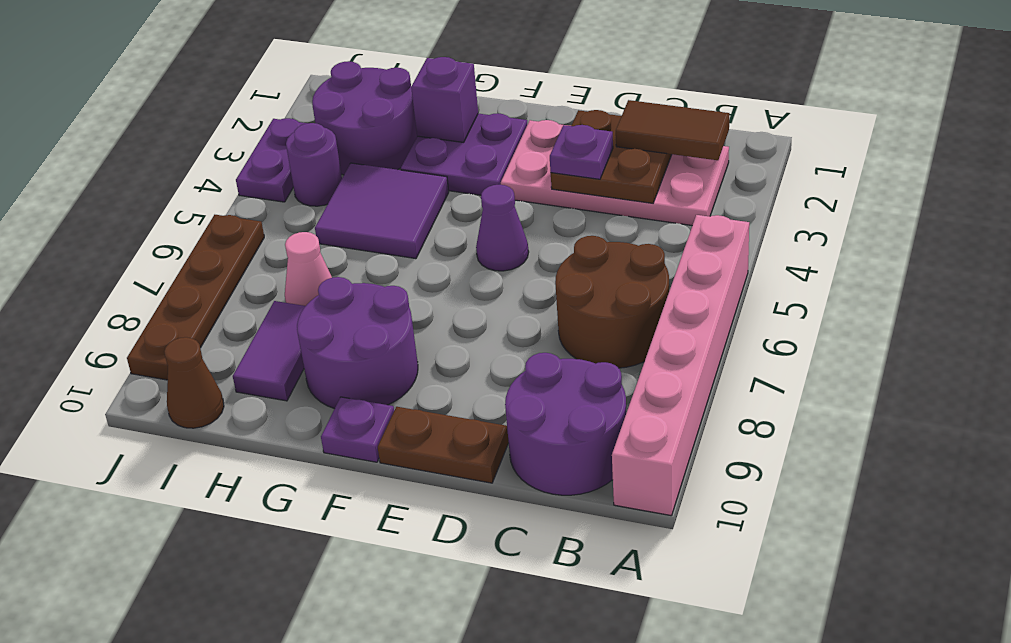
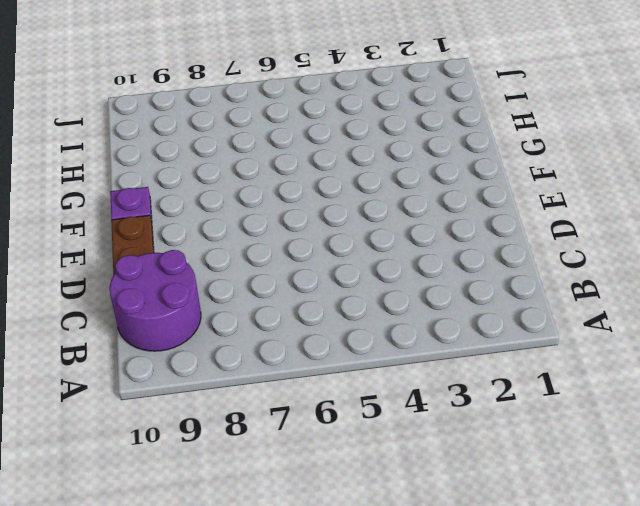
none -> pink 1x6 brick [612,215,749,516]
none -> pink 2x4 plate [501,120,729,225]
none -> brown 2x2 round brick [555,236,669,368]

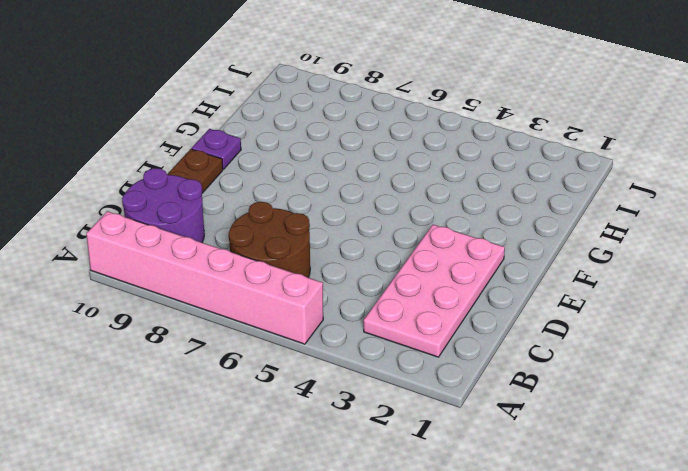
none -> purple 1x1 cone [476,185,529,271]
none -> purple 2x2 plate [401,113,527,195]
none -> purple 2x2 round brick [297,277,418,409]

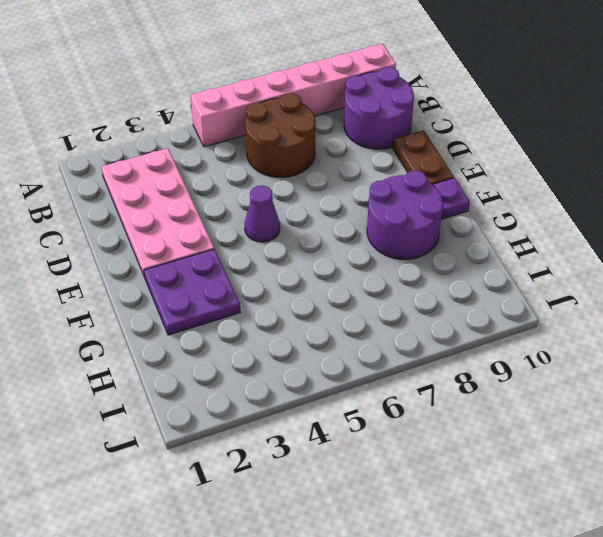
none -> purple 2x2 tile [315,163,449,259]
none -> purple 2x2 round brick [312,61,417,175]
none -> pink 1x1 cone [285,232,332,306]

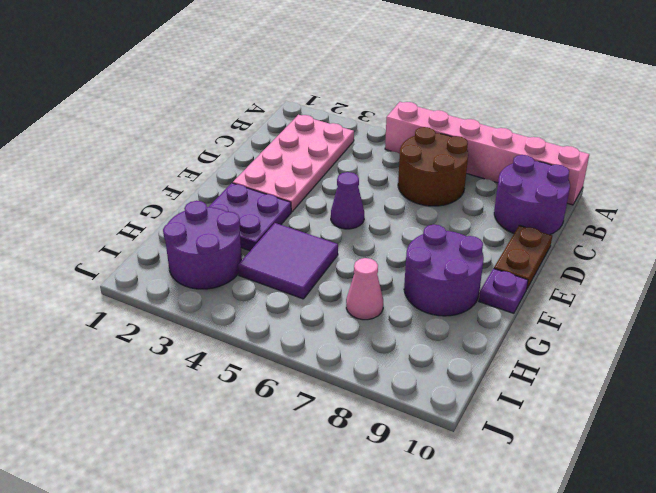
none -> purple 1x2 tile [233,301,305,401]
none -> purple 1x1 round brick [286,123,342,206]
none -> brown 1x1 cone [164,337,224,428]

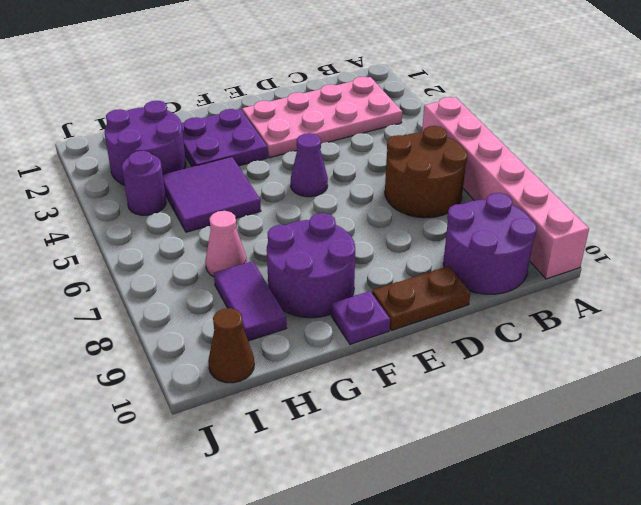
none -> purple 1x2 plate [236,118,307,202]
none -> brown 1x4 plate [127,215,264,380]
none -> brown 2x2 plate [551,110,672,203]

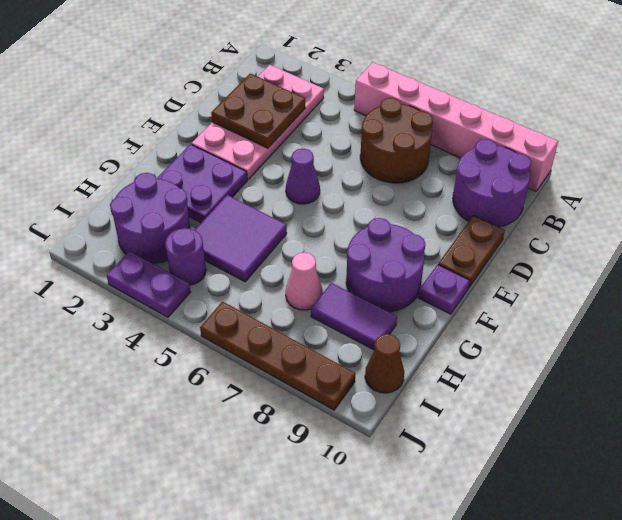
none -> purple 1x1 brick [411,57,478,142]
none -> brown 1x2 tile [616,100,729,160]
none -> purple 1x1 plate [550,125,613,179]

